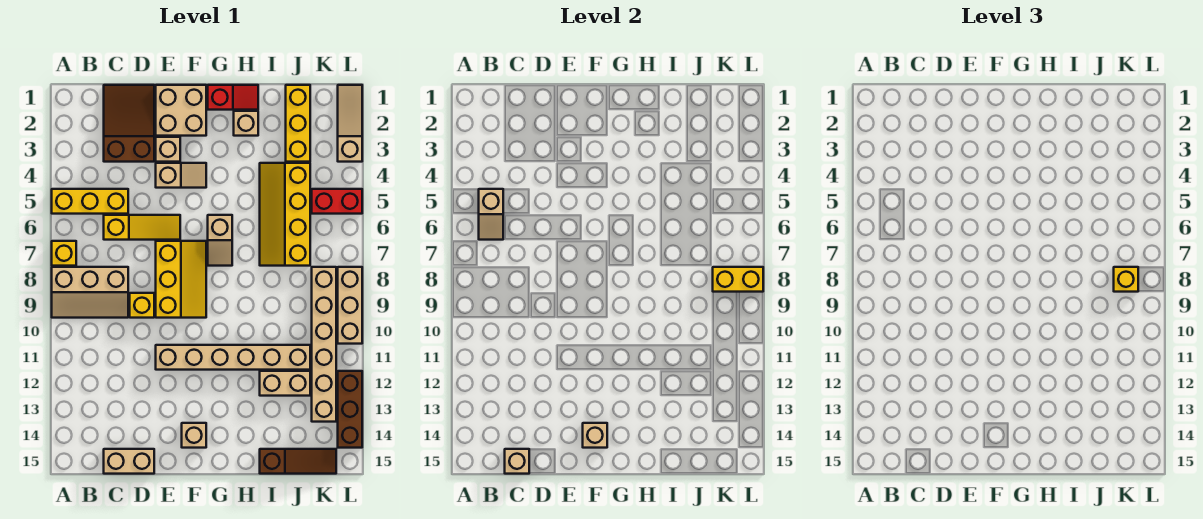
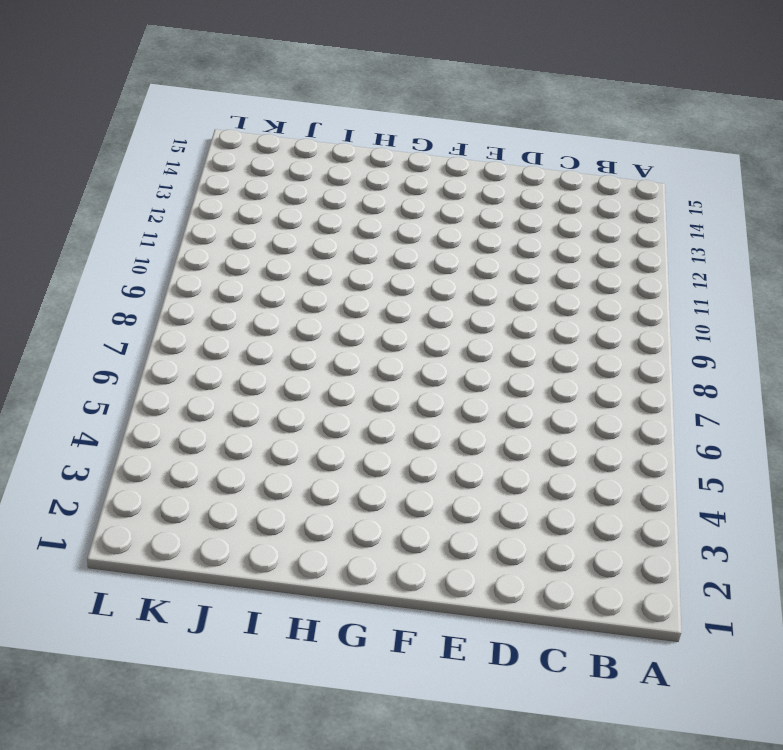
none -> yellow 1x3 brick [52,189,128,214]
none -> yellow 1x1 brick [52,241,76,266]
none -> tan 2x3 slope [52,267,128,318]
none -> brown 2x3 slope [104,85,154,162]

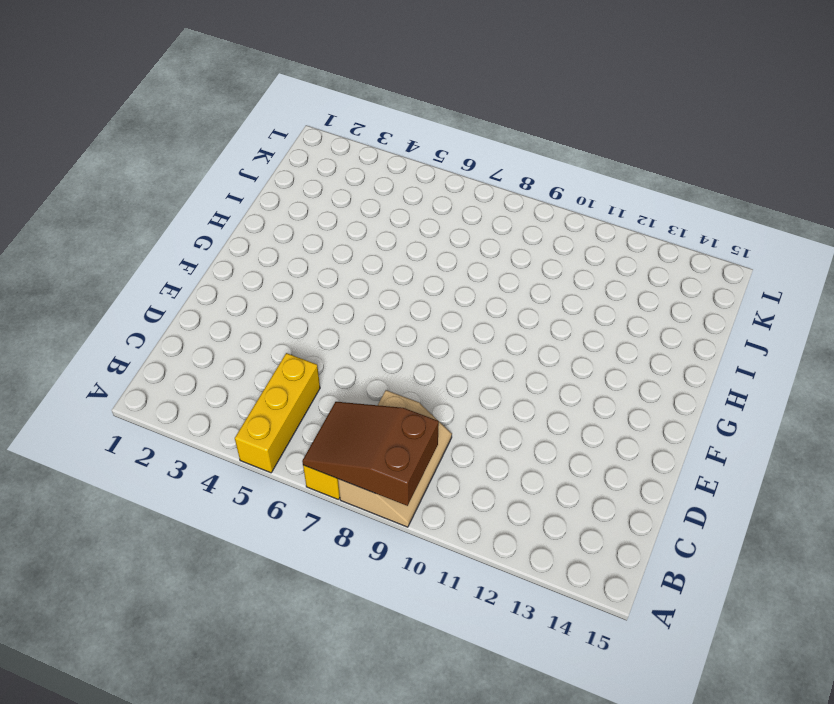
brown 2x3 slope [302,402,439,506] -> brown 2x3 slope moved to [104,85,154,162]
none -> yellow 1x3 slope [104,215,180,240]
none -> tan 1x2 brick [104,449,154,474]
none -> yellow 1x1 brick [130,293,154,318]
none -> tan 2x2 brick [156,85,206,136]

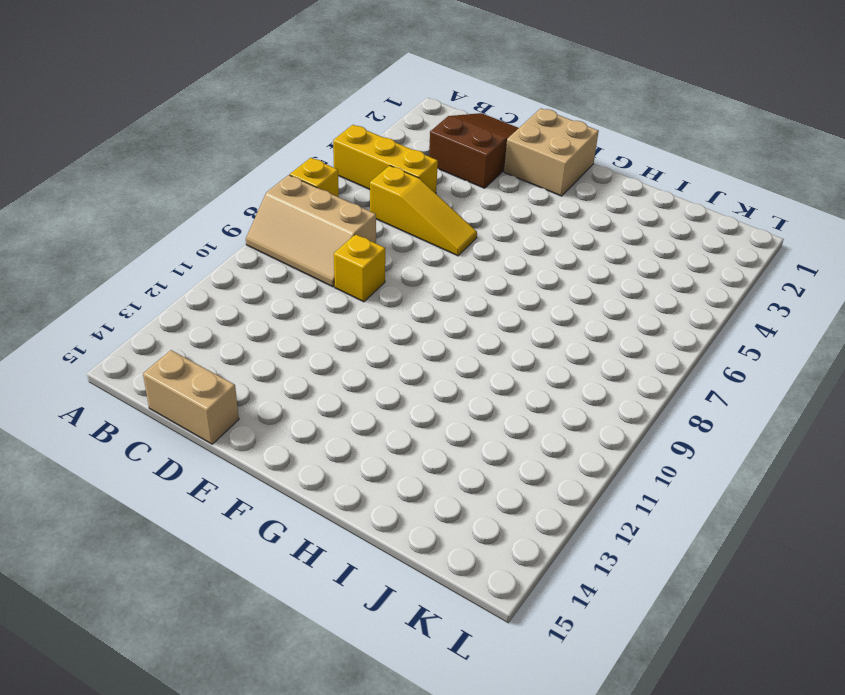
none -> tan 1x1 brick [156,137,180,162]
none -> tan 1x2 slope [156,163,206,188]
none -> yellow 2x3 slope [156,241,206,318]
none -> tan 1x6 brick [156,345,310,370]

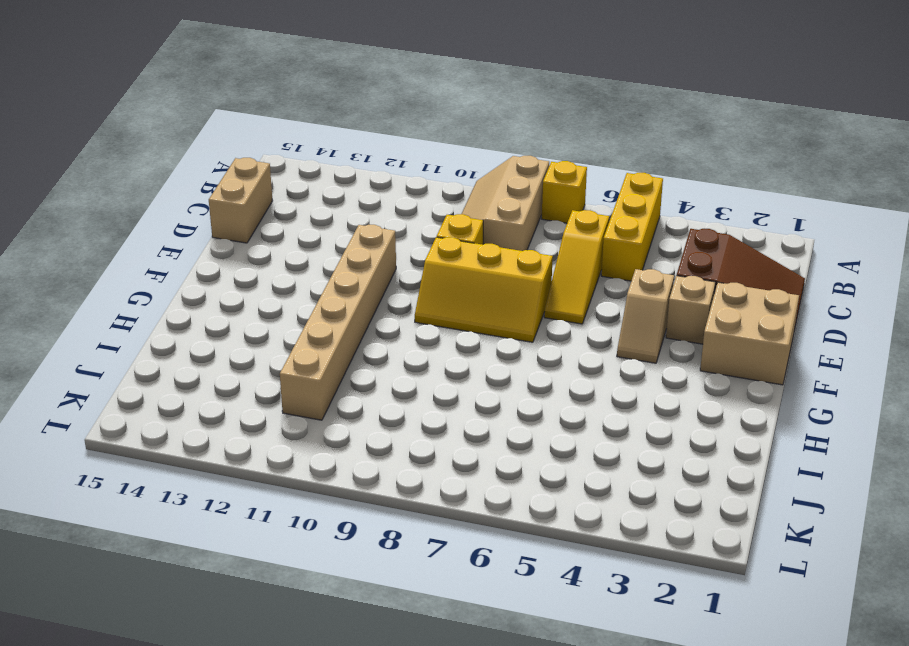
none -> tan 1x1 brick [182,423,206,448]
none -> red 1x2 slope [208,85,258,110]
none -> tan 1x2 slope [208,215,232,266]
none -> tan 1x1 brick [234,111,258,136]

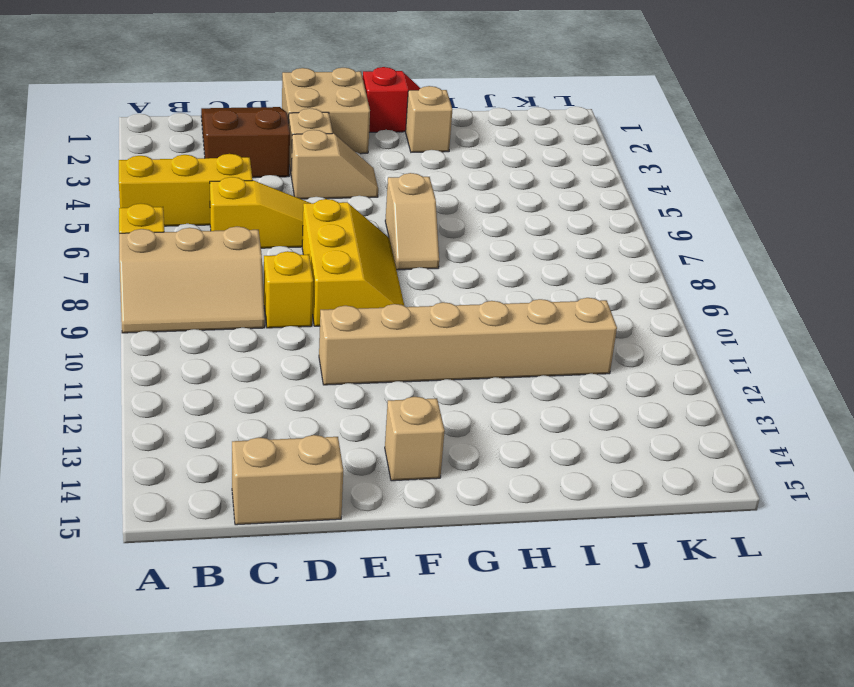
none -> yellow 2x4 slope [260,163,310,266]
none -> tan 1x2 brick [260,371,310,396]
none -> brown 1x3 slope [260,449,336,474]
none -> yellow 1x3 brick [286,85,310,162]

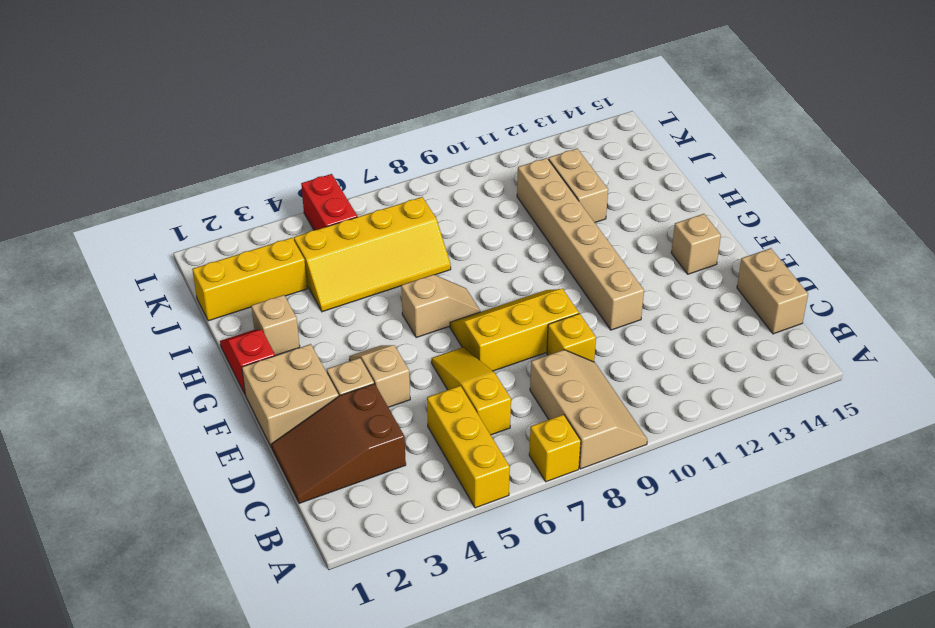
none -> brown 1x3 slope [260,449,336,474]
none -> tan 1x6 brick [312,267,336,422]
none -> tan 1x3 slope [338,85,362,162]
none -> tan 1x3 brick [338,267,362,344]

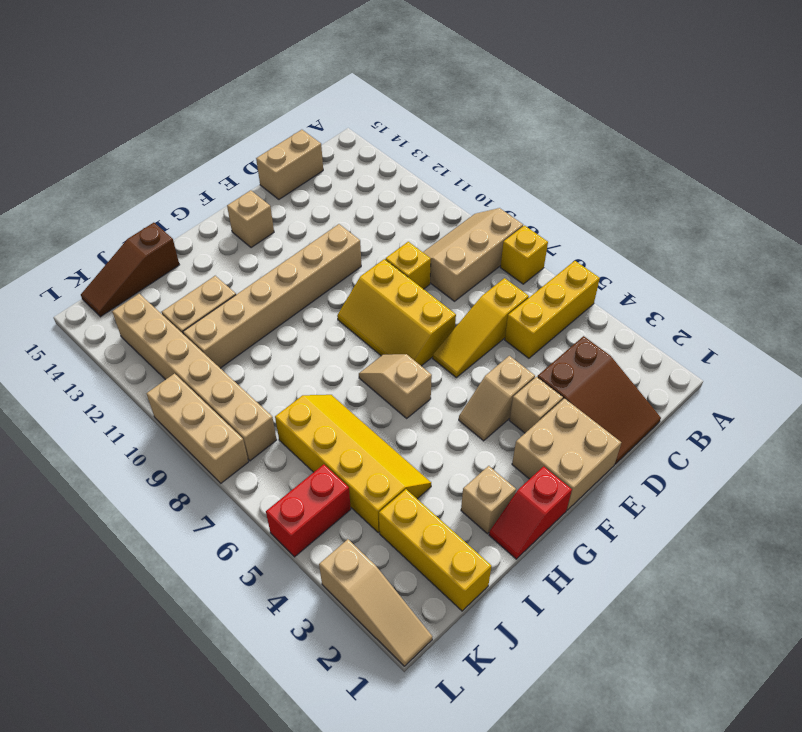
none -> brown 1x3 brick [338,371,362,448]
none -> tan 1x2 slope [479,189,503,240]
none -> tan 1x1 brick [505,449,529,474]
none -> tan 1x1 brick [583,423,607,448]

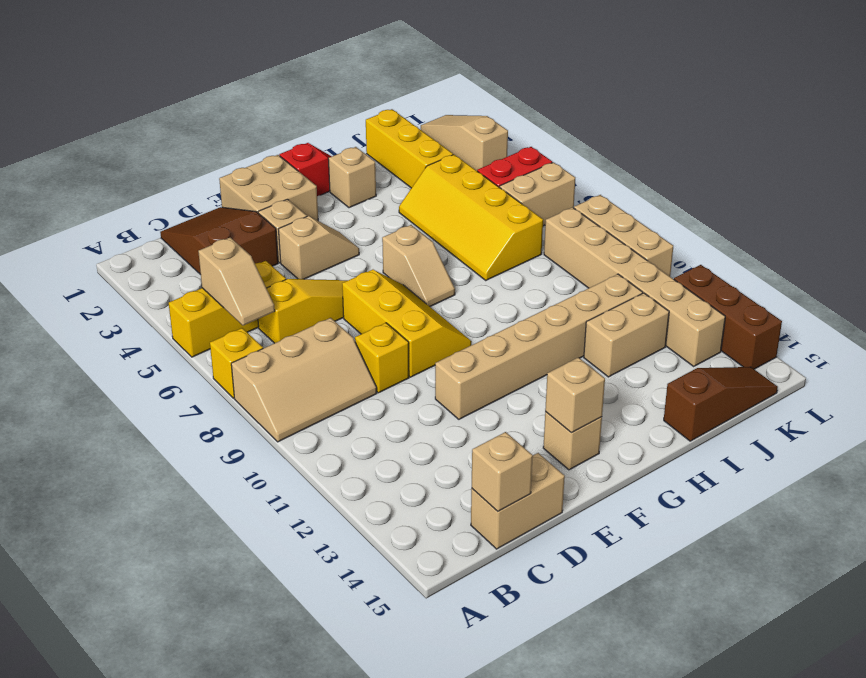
tan 1x2 brick [500,162,575,226] -> none
none -> yellow 1x2 brick [713,267,763,292]
none -> yellow 1x1 brick [1114,267,1138,292]

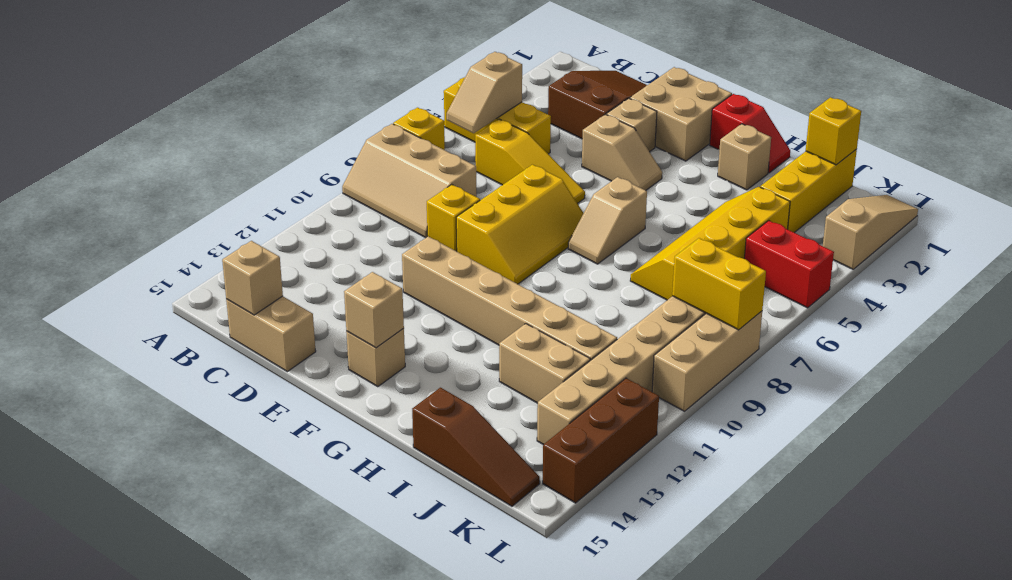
yellow 1x1 brick [806,97,861,165] -> yellow 1x1 brick moved to [1114,267,1138,292]

